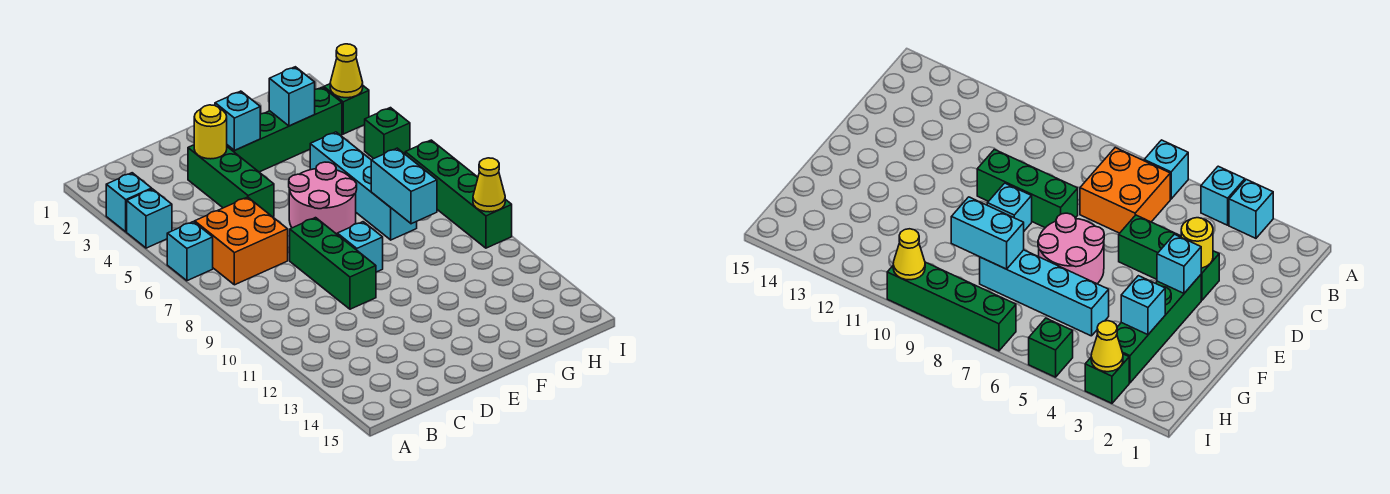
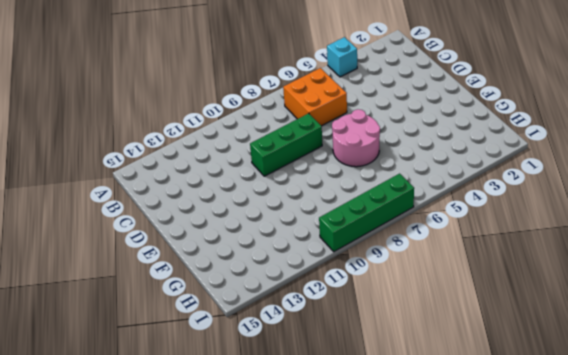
none -> cyan 1x1 brick [106,173,152,232]
none -> cyan 1x1 brick [167,222,213,281]
none -> green 1x3 brick [188,145,274,217]

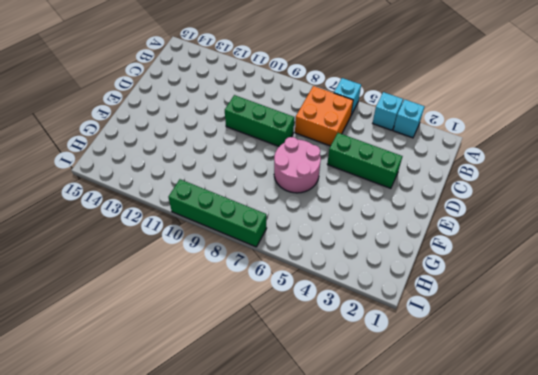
none -> green 1x4 brick [227,87,342,172]
none -> cyan 1x1 brick [337,222,383,272]
none -> cyan 1x4 brick [310,132,417,240]

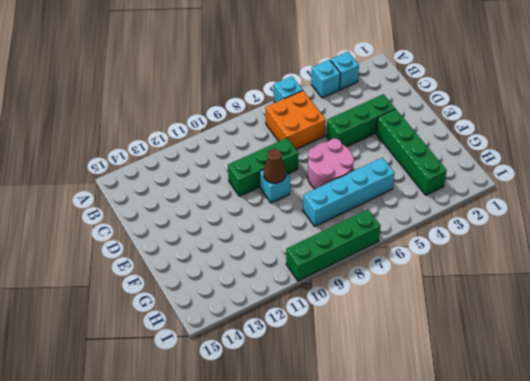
brown 1x1 cone [264,149,286,183] -> none
none -> green 1x1 brick [324,84,369,134]
none -> green 1x1 brick [365,108,410,159]
none -> yellow 1x1 round brick [194,105,227,159]

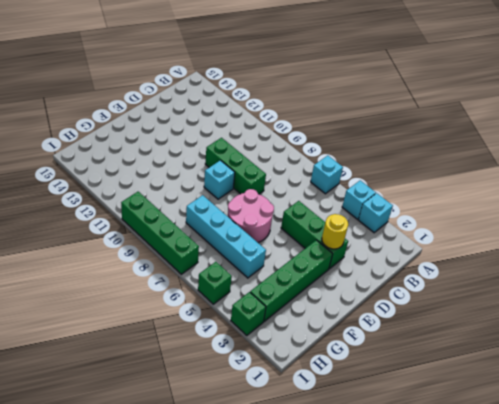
none -> orange 2x2 brick [195,197,288,285]
none -> cyan 1x1 brick [215,91,260,151]
none -> cyan 1x1 brick [269,67,315,126]

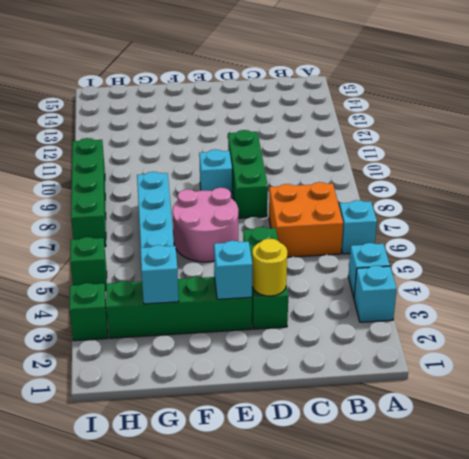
none -> cyan 1x2 brick [371,148,437,224]
none -> yellow 1x1 cone [330,44,363,98]
none -> yellow 1x1 cone [473,158,505,212]

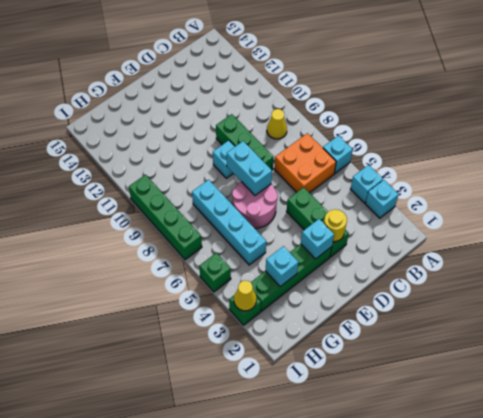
yellow 1x1 cone [267,109,287,139] -> yellow 1x1 cone moved to [473,158,505,212]
cyan 1x2 brick [227,141,272,195] -> cyan 1x2 brick moved to [371,148,437,224]

